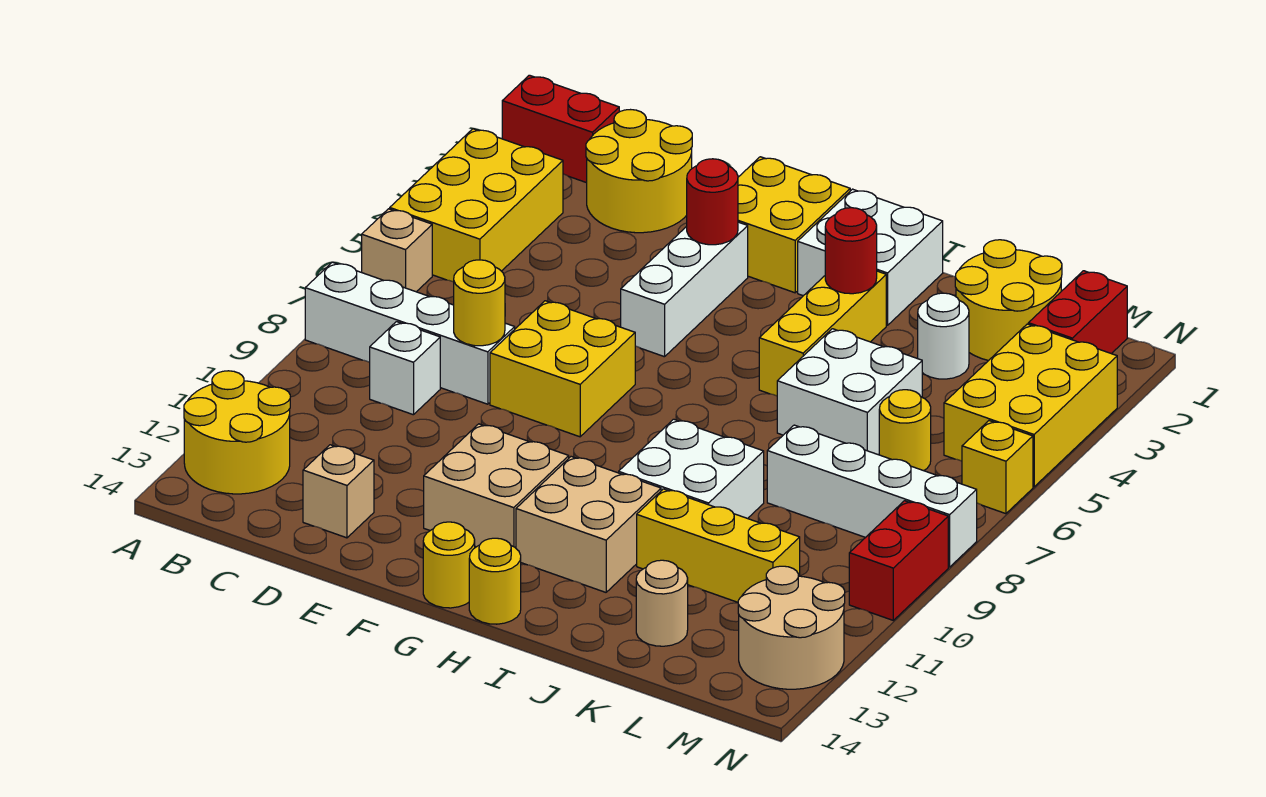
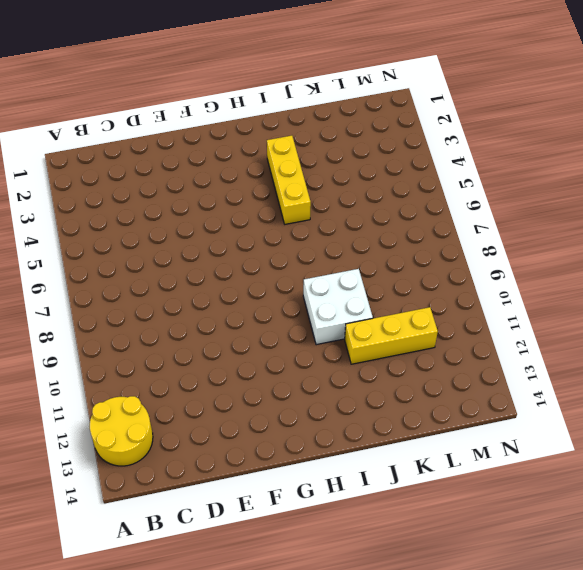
none -> red 1x2 brick [502,75,619,183]
none -> yellow 2x3 brick [390,129,563,282]
none -> tan 1x1 brick [362,209,432,292]
none -> white 1x4 brick [305,262,515,404]

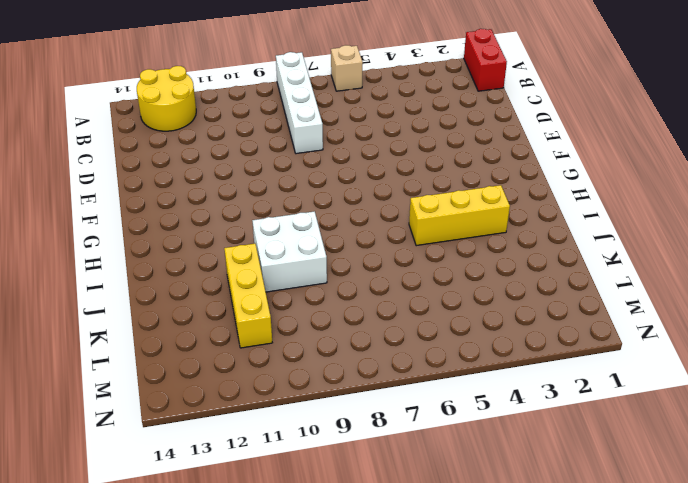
none -> yellow 2x3 brick [390,129,563,282]
none -> yellow 2x2 round brick [586,110,692,233]
none -> white 1x1 brick [370,322,440,415]
none -> tan 1x1 brick [303,445,374,538]

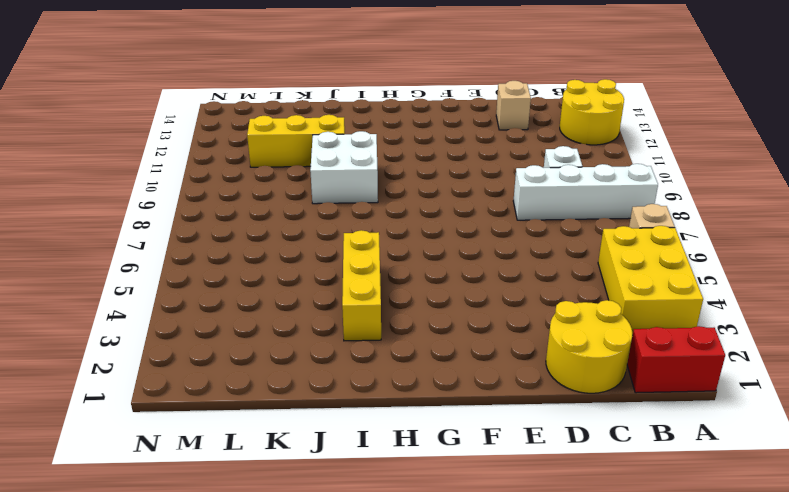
none -> yellow 2x2 brick [490,301,635,437]
none -> yellow 2x2 brick [738,157,850,293]
none -> white 1x3 brick [621,222,748,357]
none -> tan 2x2 brick [424,424,569,548]

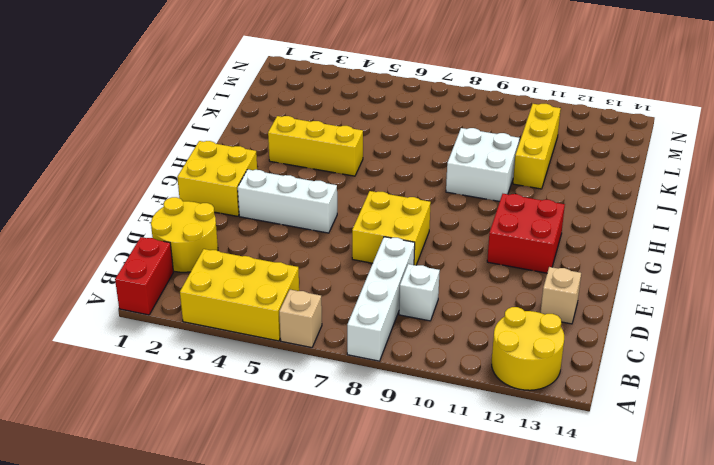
red 2x2 brick [487,194,565,273] -> tan 2x2 brick [424,424,569,548]
none -> yellow 1x1 round brick [423,522,475,608]
none -> white 2x2 brick [798,189,943,325]
none -> tan 2x2 brick [516,456,661,592]
none -> yellow 1x1 round brick [469,538,521,624]

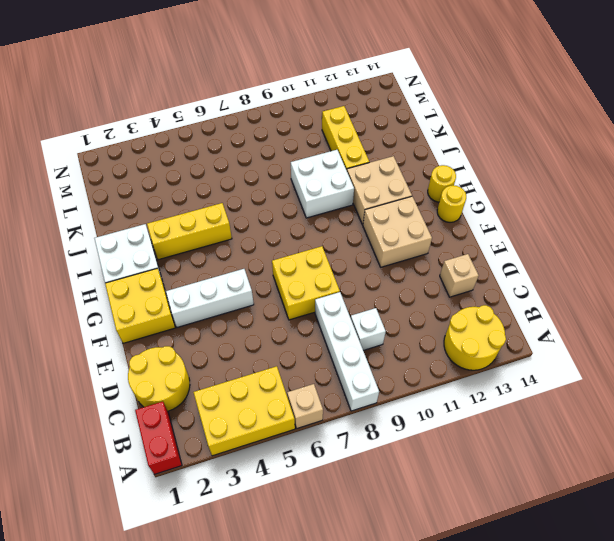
none -> white 2x2 brick [777,329,922,455]
none -> yellow 2x2 round brick [955,240,1062,361]
none -> white 1x1 round brick [918,293,969,379]
none -> white 1x4 brick [767,425,977,567]

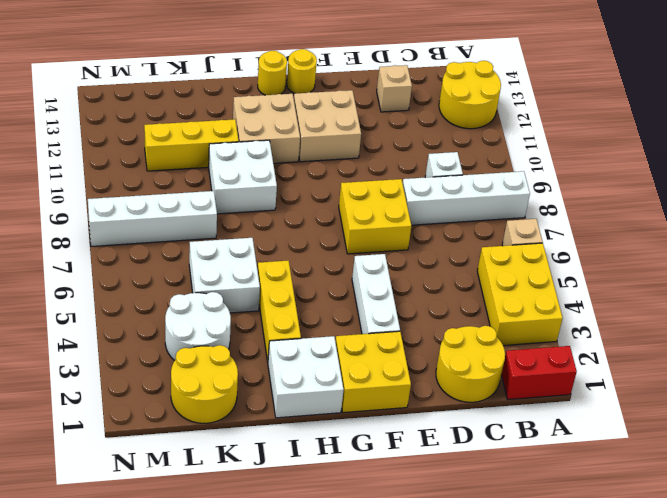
white 2x2 round brick [165,292,231,360] -> white 1x1 round brick [918,293,969,379]
none -> tan 1x1 round brick [636,560,688,646]
none -> yellow 1x1 round brick [879,390,931,471]
none -> red 1x2 brick [1028,271,1127,354]
none -> yellow 2x3 brick [944,324,1117,487]

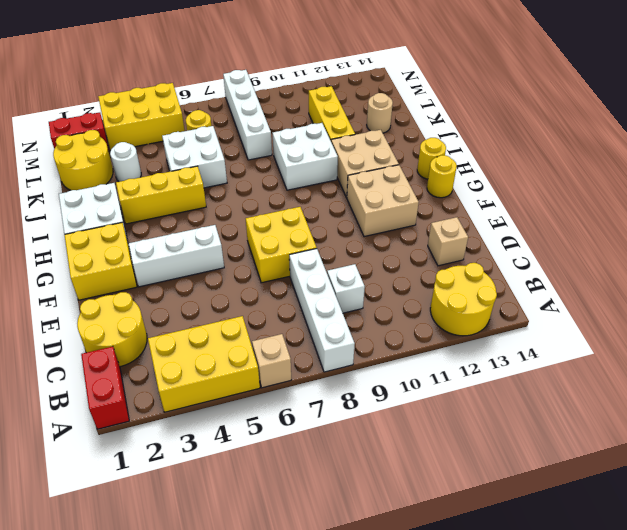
none -> tan 2x2 round brick [738,566,845,689]
none -> yellow 1x1 brick [962,421,1033,514]
none -> red 1x2 brick [849,501,948,620]
none -> yellow 1x1 round brick [454,260,505,346]

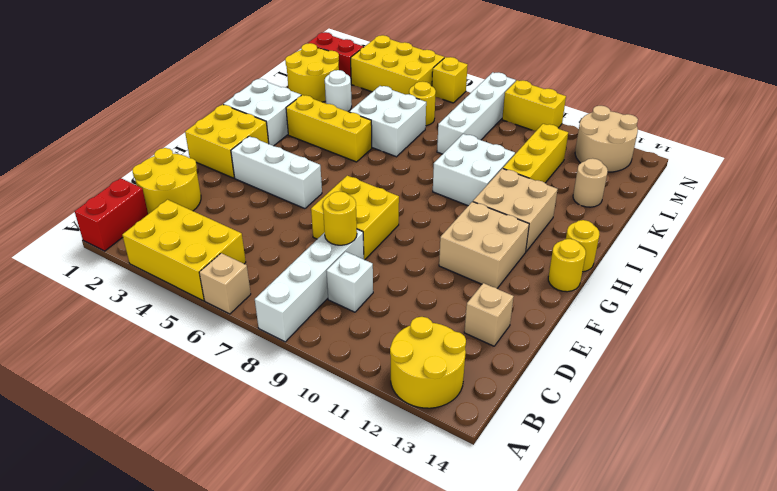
yellow 1x2 brick [502,80,566,131] -> red 1x2 brick [849,501,948,620]
none -> red 1x1 round brick [687,159,738,245]
none -> red 1x1 round brick [825,208,877,294]

